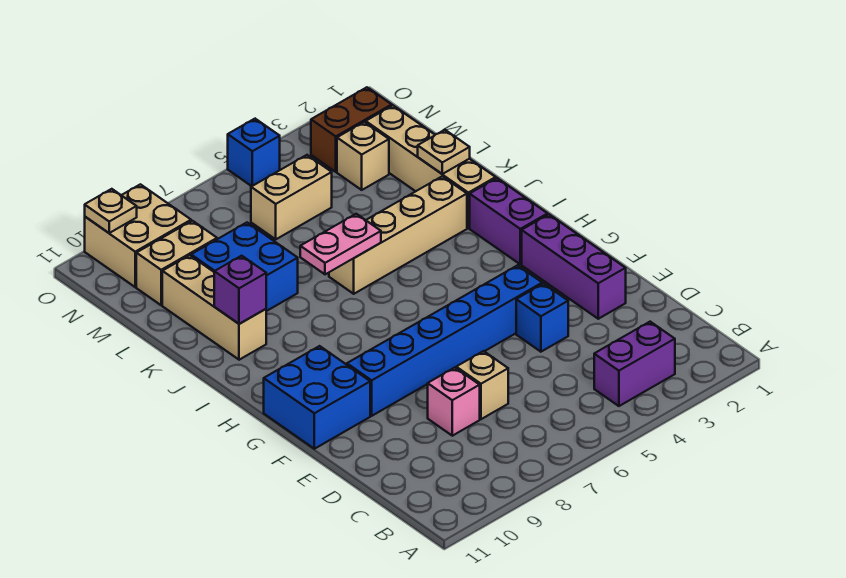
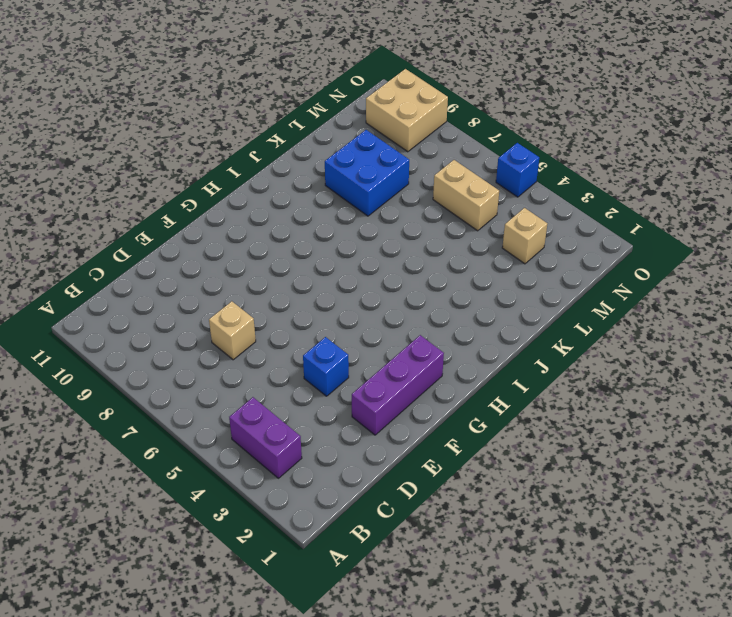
none -> pink 1x1 brick [428,368,480,436]
none -> blue 1x6 brick [347,265,542,416]
none -> blue 2x2 brick [264,346,370,449]

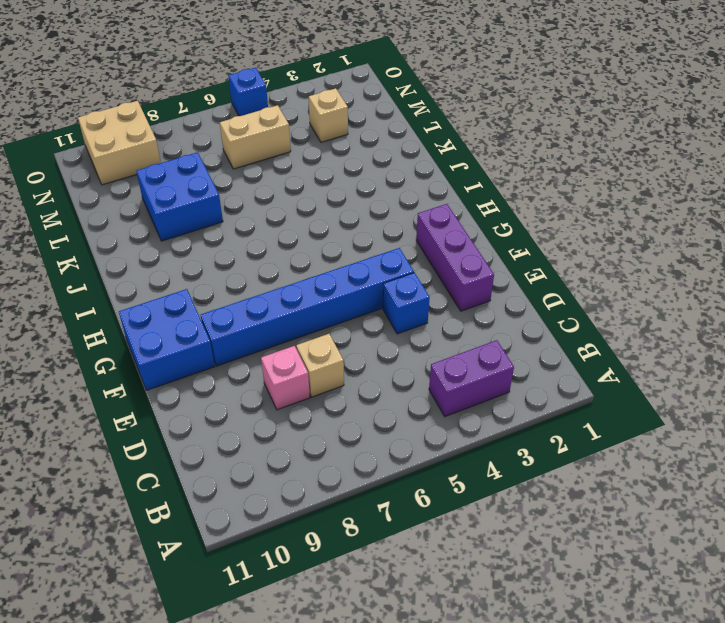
none -> purple 1x2 brick [470,178,548,264]
none -> tan 1x4 brick [366,106,496,228]
none -> tan 1x4 brick [329,176,467,294]

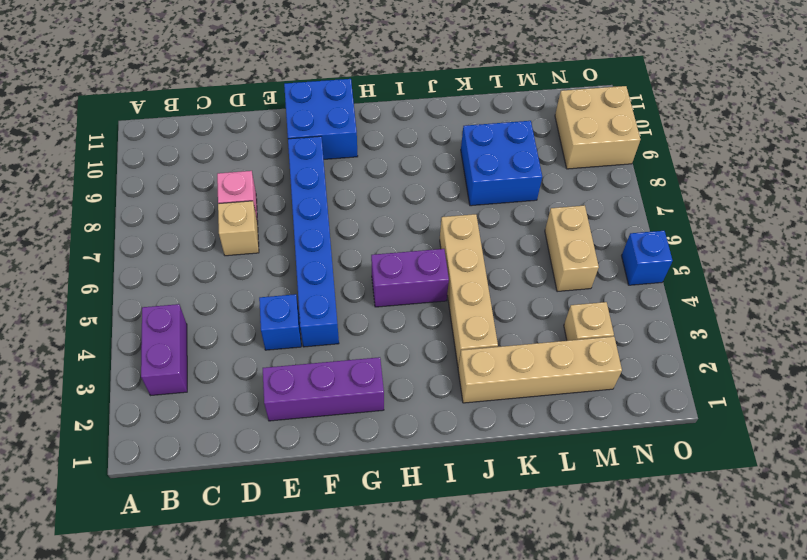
purple 1x2 brick [371,249,449,307] -> purple 1x2 brick moved to [470,178,548,264]
none -> tan 1x3 brick [162,255,266,360]
none -> tan 1x2 brick [136,221,217,305]
none -> brown 1x2 brick [311,87,392,172]

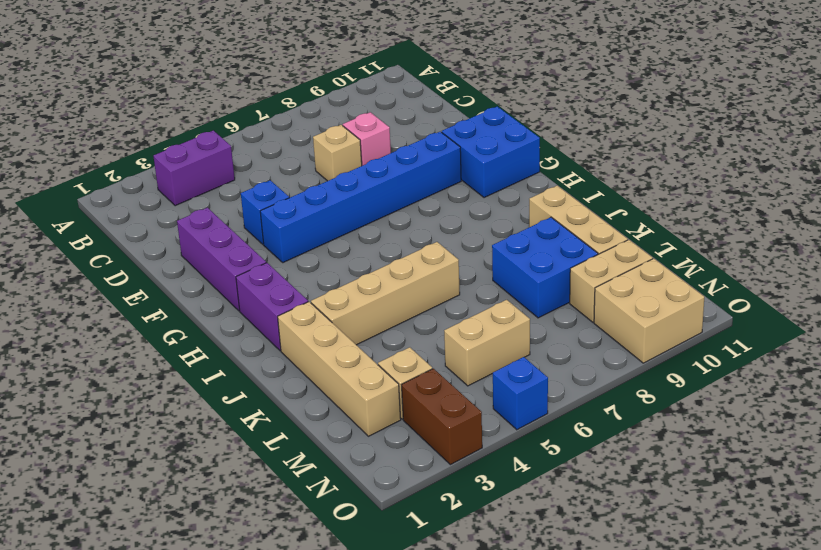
brown 1x2 brick [402,369,482,465] -> brown 1x2 brick turned to [311,87,392,172]
none -> pink 1x2 plate [300,214,381,274]
none -> purple 1x1 brick [214,256,266,324]
none -> tan 1x1 plate [418,130,470,174]

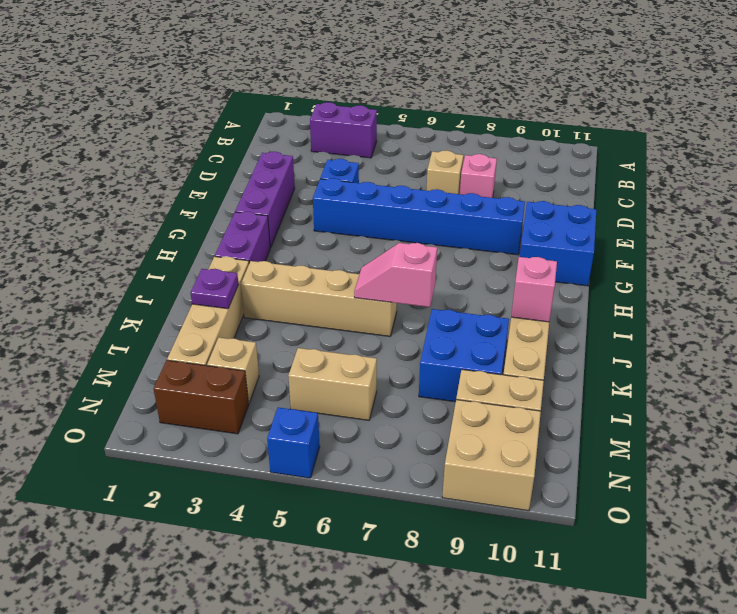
pink 1x2 slope [354,243,437,307] -> pink 1x2 plate [300,214,381,274]
pink 1x1 brick [511,257,557,322] -> purple 1x1 brick [214,256,266,324]
purple 1x1 plate [191,269,239,309] -> tan 1x1 plate [418,130,470,174]
none -> tan 1x1 plate [85,189,137,233]

